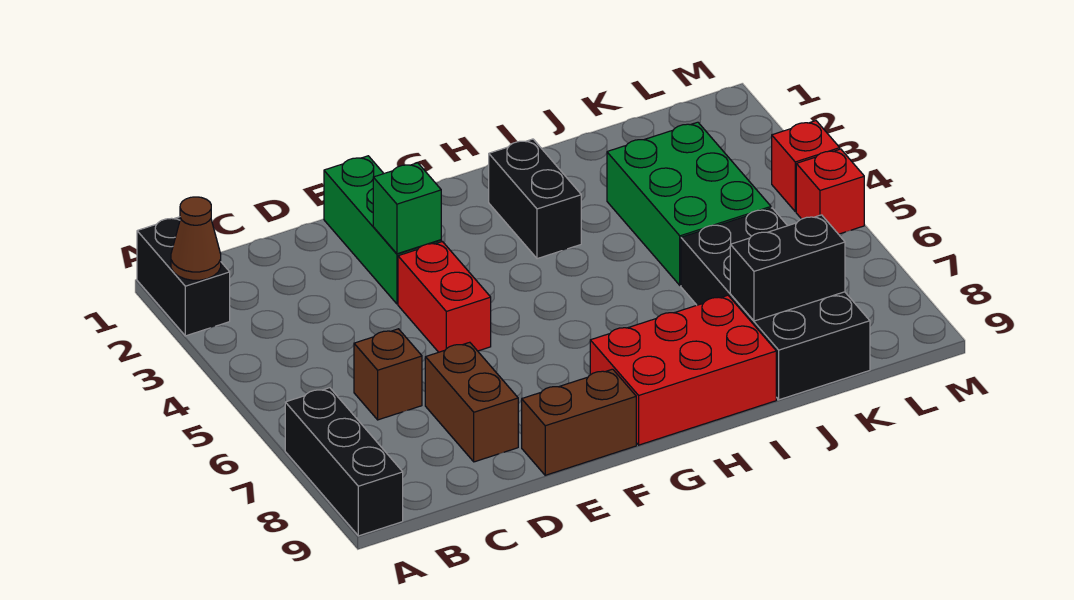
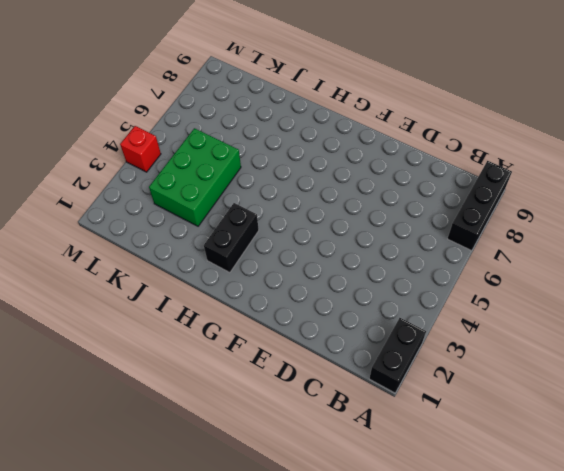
none -> brown 1x1 brick [354,329,422,420]
none -> brown 1x2 brick [425,342,518,462]
none -> green 1x3 brick [324,156,441,304]

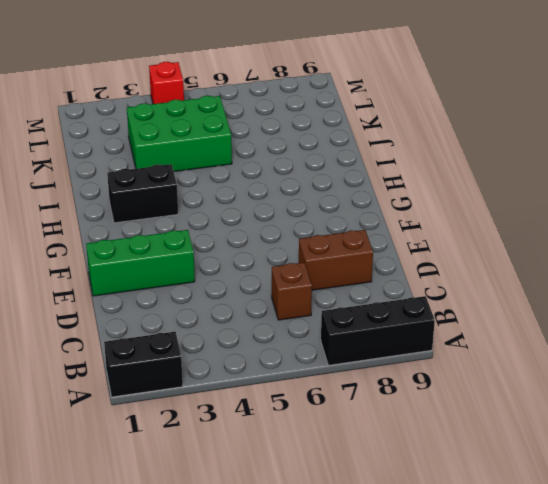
none -> red 1x2 brick [398,242,491,352]
none -> brown 1x2 brick [522,369,636,475]
none -> red 2x3 brick [590,295,776,445]

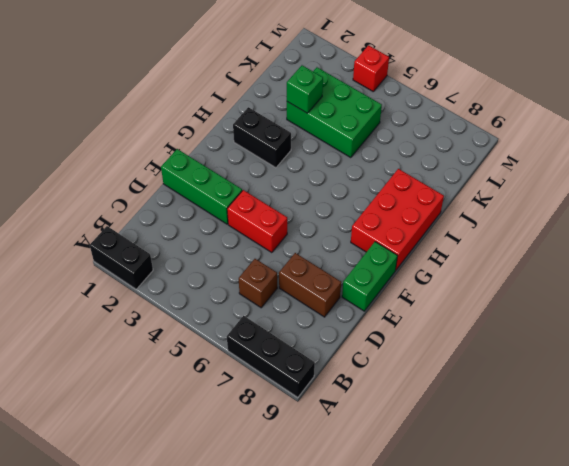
green 1x2 brick [342,242,398,311] -> brown 1x2 brick [522,369,636,475]
green 1x1 brick [287,65,323,113] -> green 1x1 brick moved to [373,163,441,254]
none -> black 2x4 brick [681,208,870,400]
none -> red 1x1 brick [796,149,864,234]
none -> brown 1x1 cone [171,197,221,280]

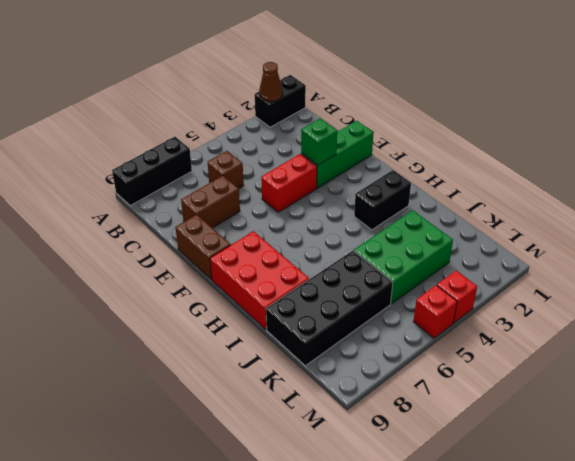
none -> black 1x2 brick [730,215,845,321]

